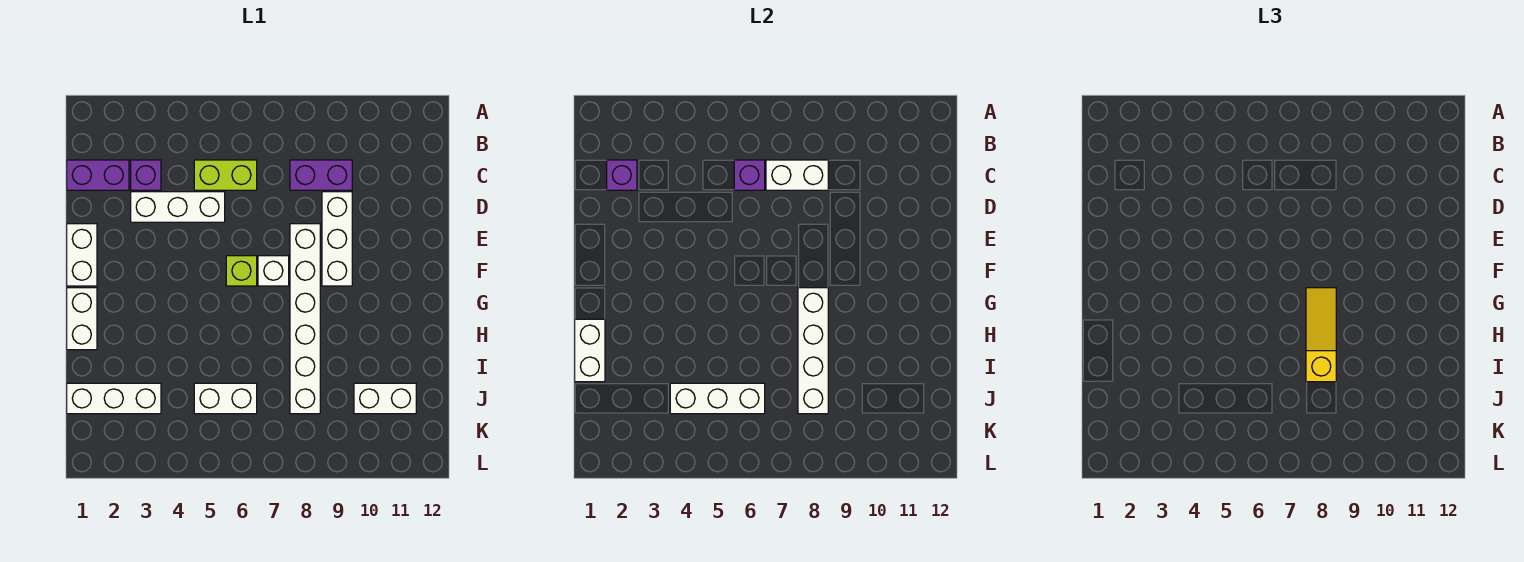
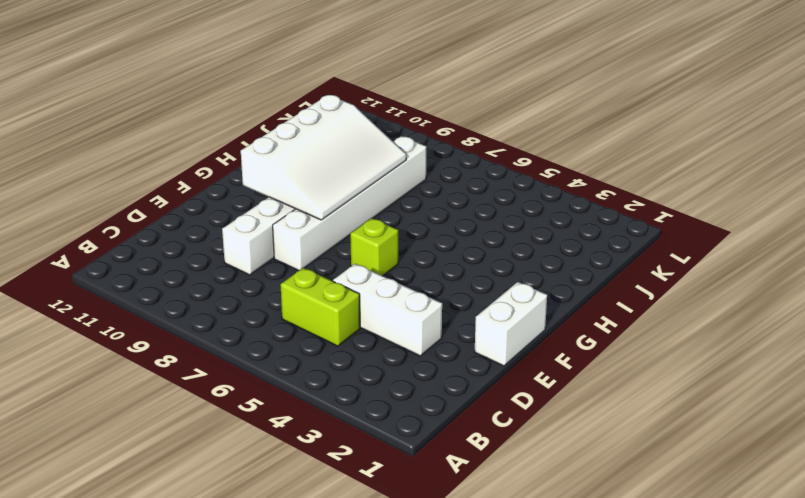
white 3x4 slope [241,95,406,220] -> white 1x4 brick [798,288,828,414]
none -> purple 1x2 brick [67,160,129,190]
none -> purple 1x1 brick [131,160,161,190]
none -> purple 1x2 brick [290,160,352,190]

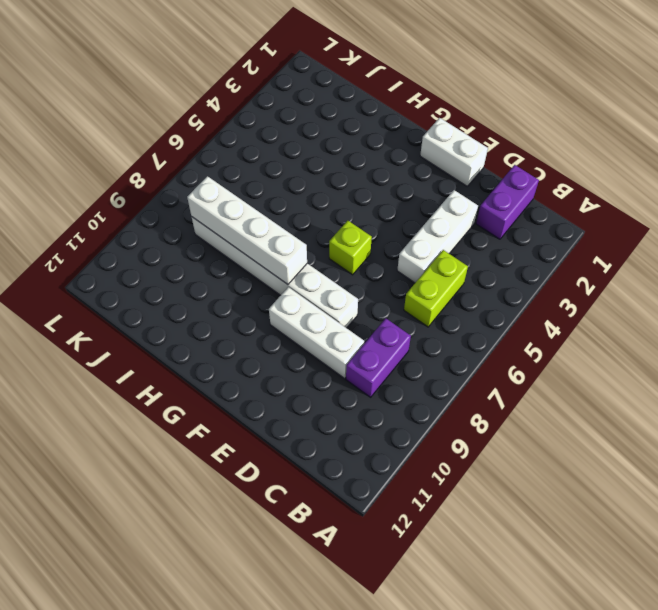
none -> purple 1x1 brick [131,160,161,190]
none -> white 1x1 brick [258,256,289,286]
none -> white 1x2 brick [67,288,97,350]

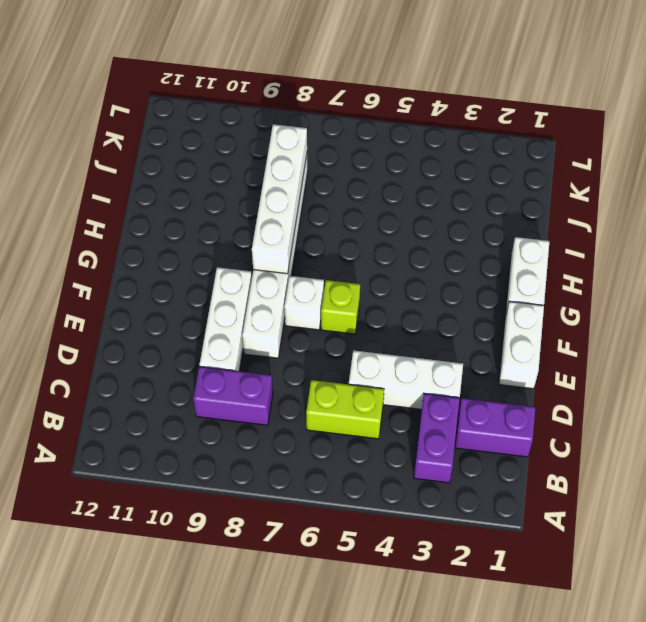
purple 1x2 brick [414,394,460,483] -> purple 1x1 brick [131,160,161,190]
none -> white 1x3 brick [67,383,161,414]
none -> white 1x2 brick [194,383,257,414]
none -> white 1x2 brick [354,383,416,414]

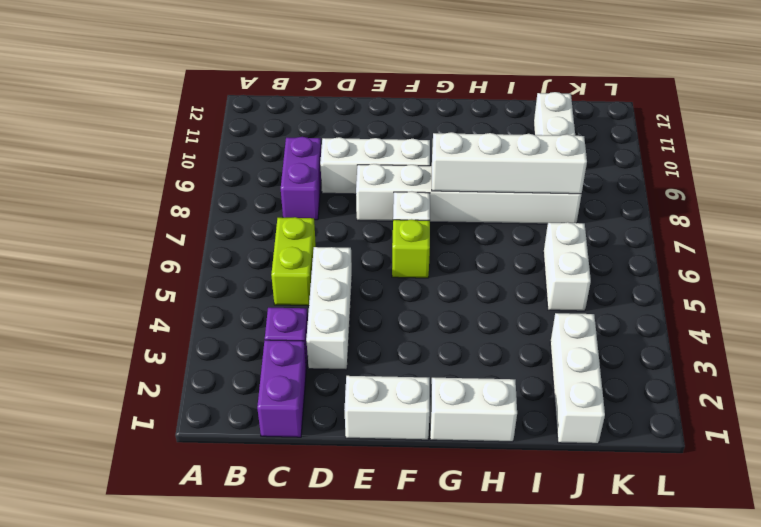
none -> purple 1x1 brick [607,160,637,190]
none -> purple 1x1 brick [734,160,765,190]
none -> white 1x2 brick [766,160,828,190]

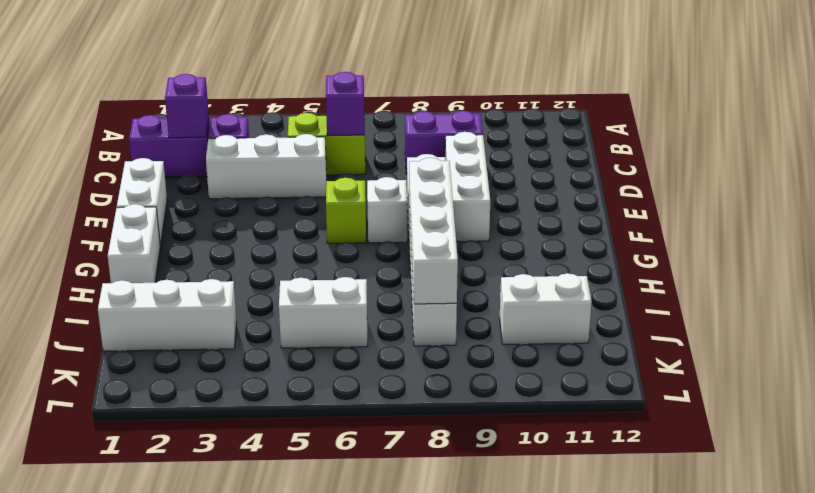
none -> white 1x2 brick [766,160,828,190]
none -> white 1x2 brick [575,319,605,382]
none -> white 1x3 brick [670,383,765,414]

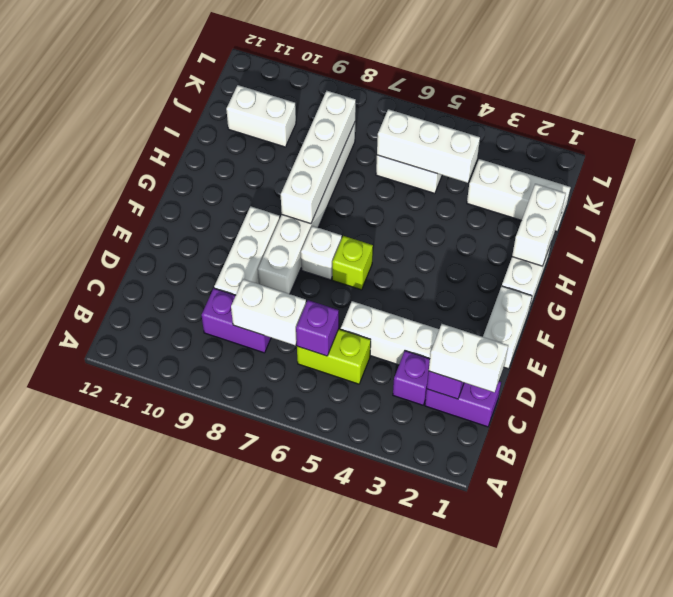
white 1x2 brick [429,324,508,392] -> none
none -> yellow 1x3 slope [1306,288,1336,382]

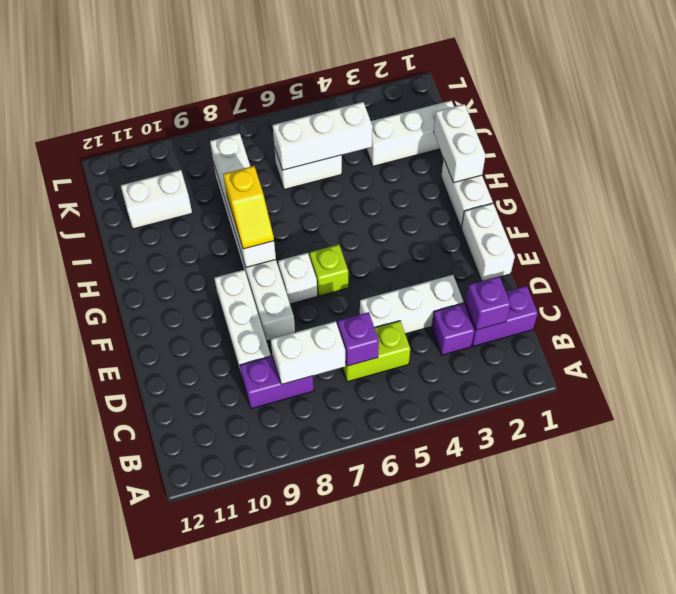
yellow 1x2 slope [223,166,274,249] -> yellow 1x3 slope [1306,288,1336,382]

